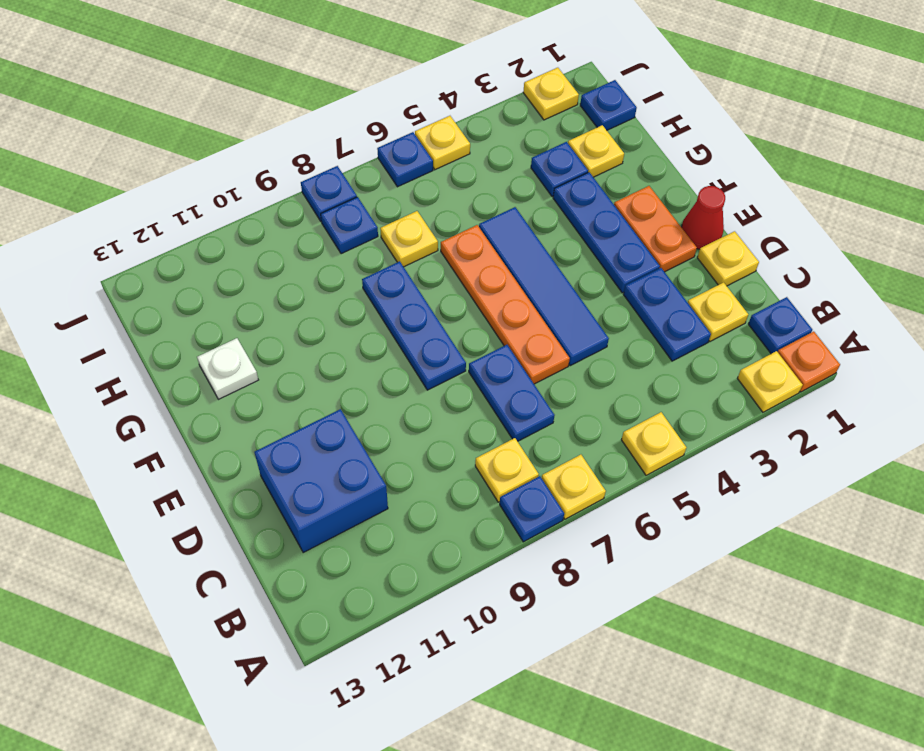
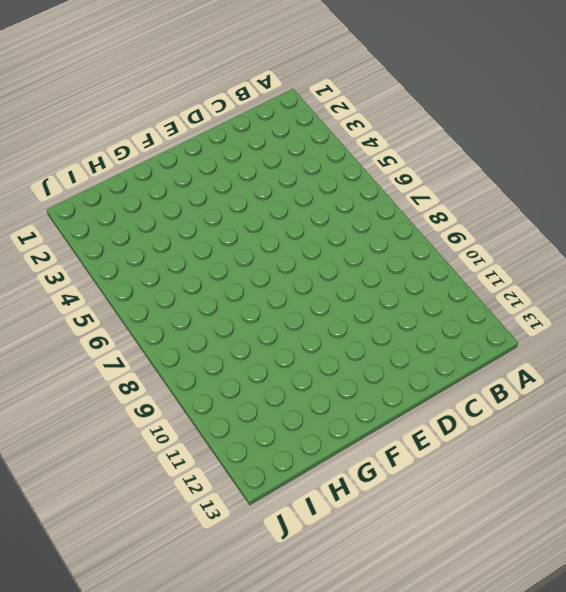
none -> orange 1x1 plate [778,331,840,392]
none -> yellow 1x1 plate [737,351,803,412]
none -> yellow 1x1 plate [621,412,686,475]

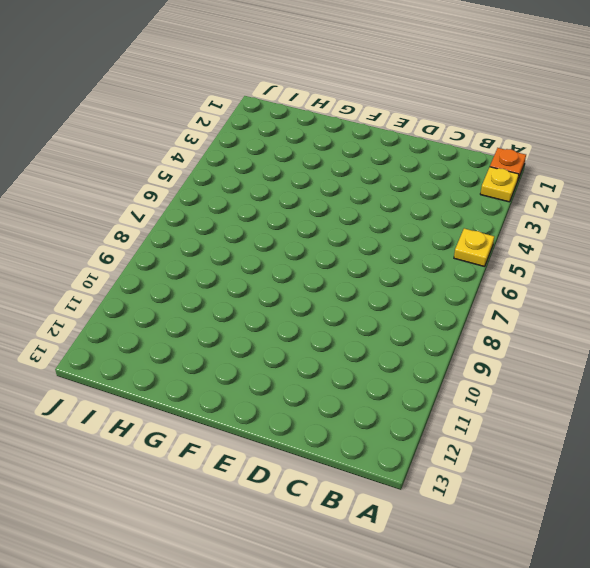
none -> yellow 1x1 plate [542,455,606,519]
none -> blue 1x1 plate [500,476,564,542]
none -> blue 1x1 plate [748,297,812,354]

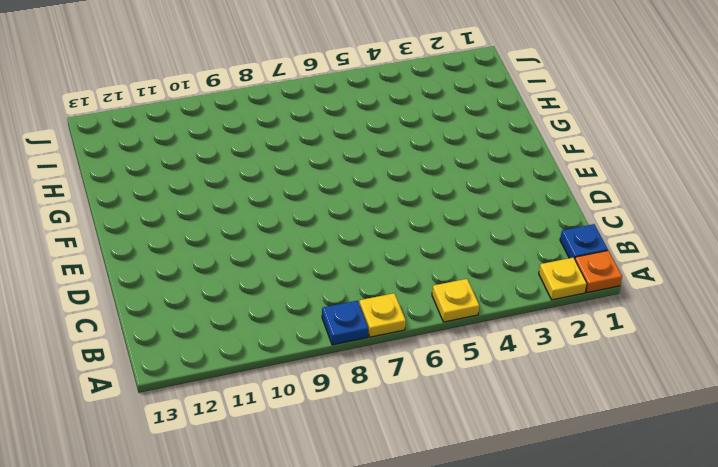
none -> yellow 1x1 plate [475,438,539,502]
none -> yellow 1x1 plate [688,282,748,341]
none -> blue 1x2 plate [624,268,711,361]

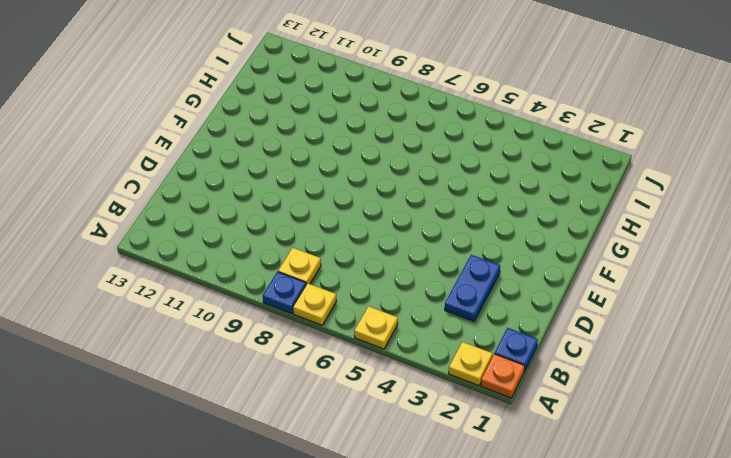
none -> yellow 1x1 plate [688,282,748,341]
none -> blue 1x2 plate [469,345,555,441]
none -> blue 2x2 brick [254,409,388,553]

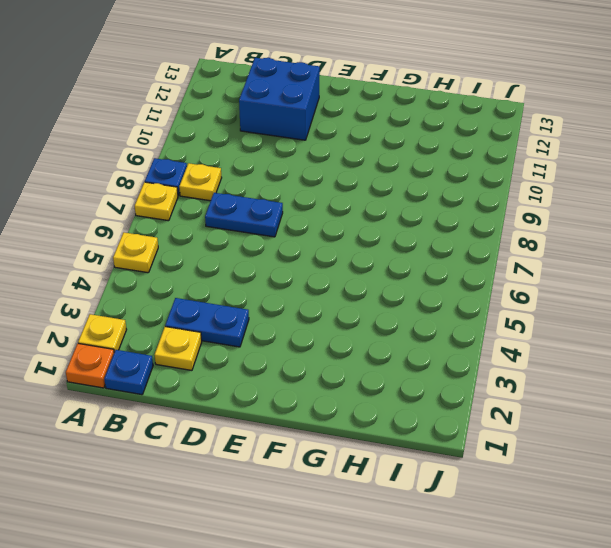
none -> yellow 1x1 plate [697,231,759,286]
none -> blue 1x4 tile [479,207,609,365]
none -> orange 1x4 plate [441,225,570,384]

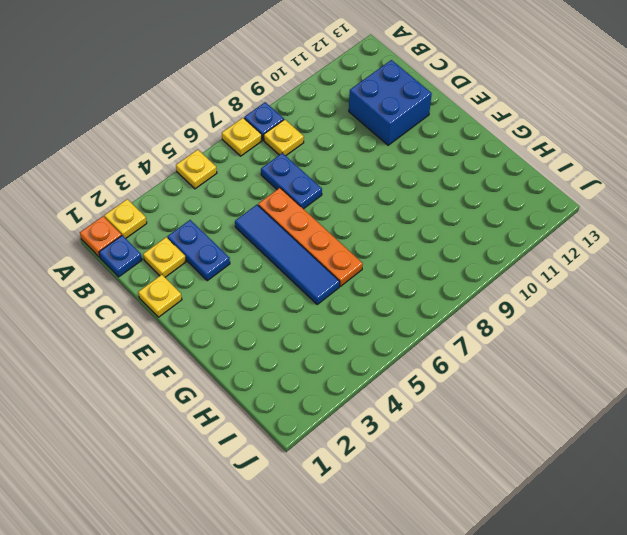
none -> red 1x1 cone [682,186,725,249]
none -> orange 1x2 plate [614,186,697,272]
none -> blue 1x3 plate [553,172,660,293]

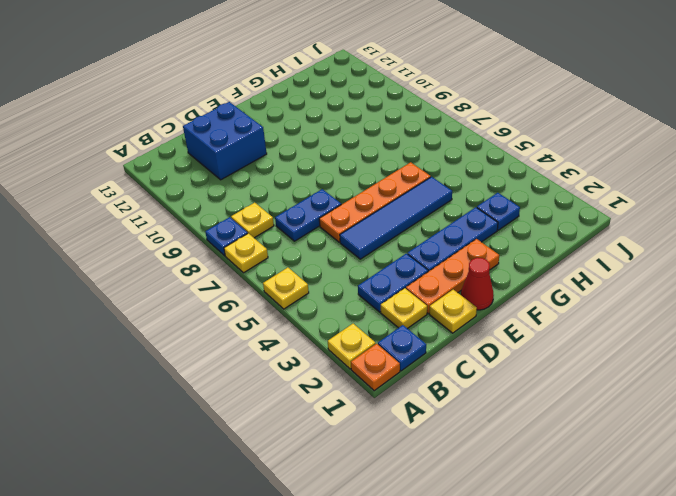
orange 1x3 plate [406,239,499,313] -> orange 1x2 plate [614,186,697,272]
none -> blue 1x3 plate [362,261,466,390]
none -> white 1x1 plate [197,338,258,399]
none -> yellow 1x1 plate [568,125,624,177]

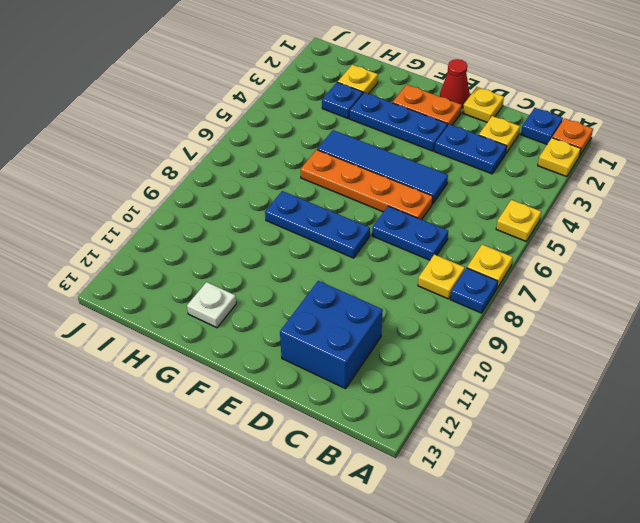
none -> yellow 1x1 plate [380,211,438,267]
none -> blue 1x1 plate [580,80,637,130]
none -> blue 1x1 plate [321,197,378,254]

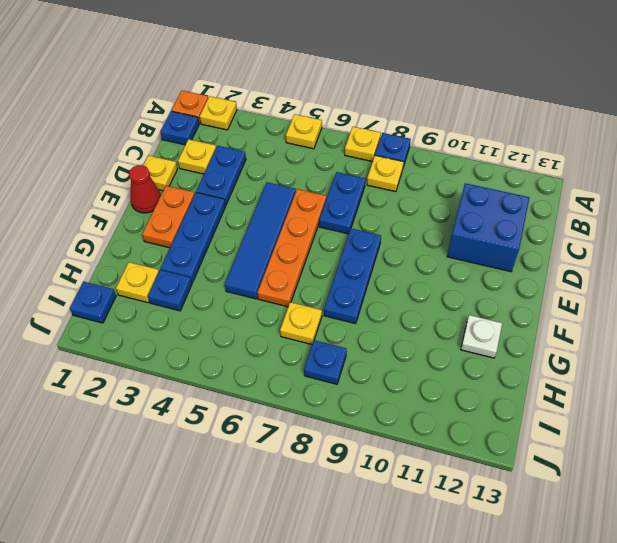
none -> yellow 1x1 plate [523,68,579,120]
none -> yellow 1x1 plate [415,116,470,170]
none -> blue 1x1 plate [377,132,433,187]

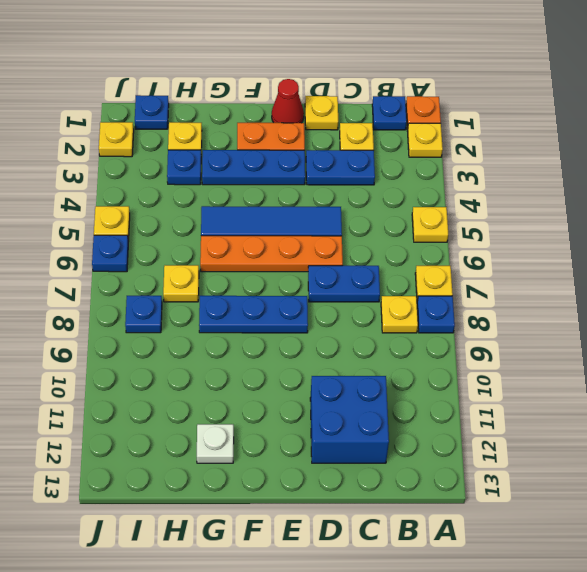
none -> blue 1x1 plate [301,166,357,222]

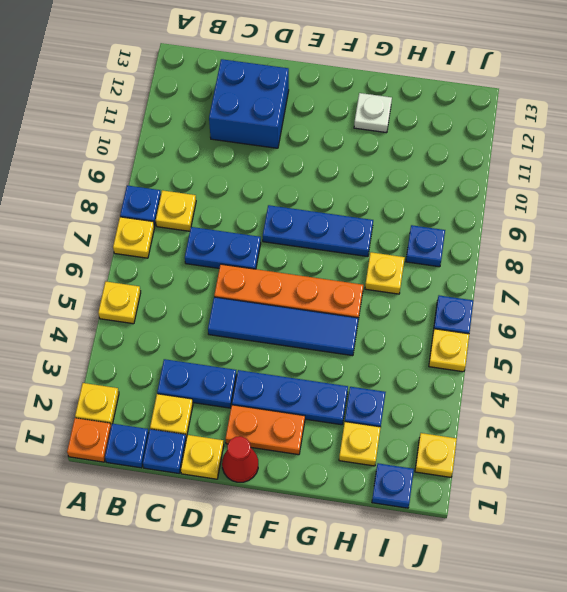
blue 1x1 plate [143,429,186,473] -> blue 1x1 plate moved to [301,166,357,222]

